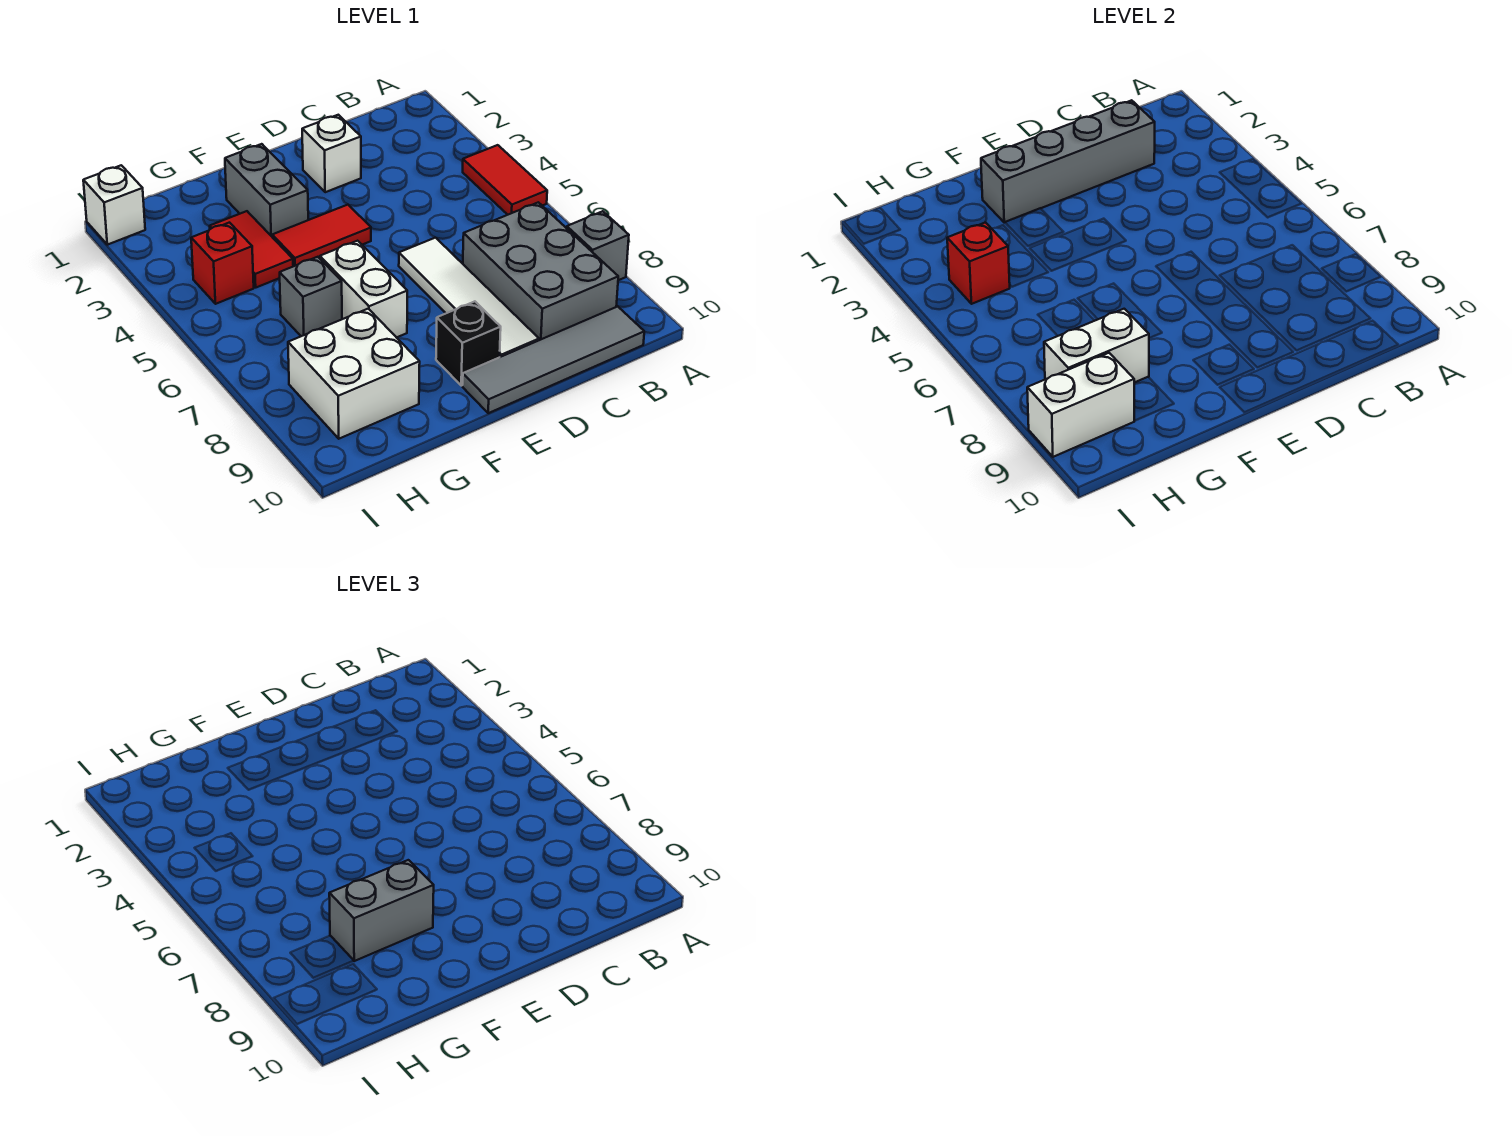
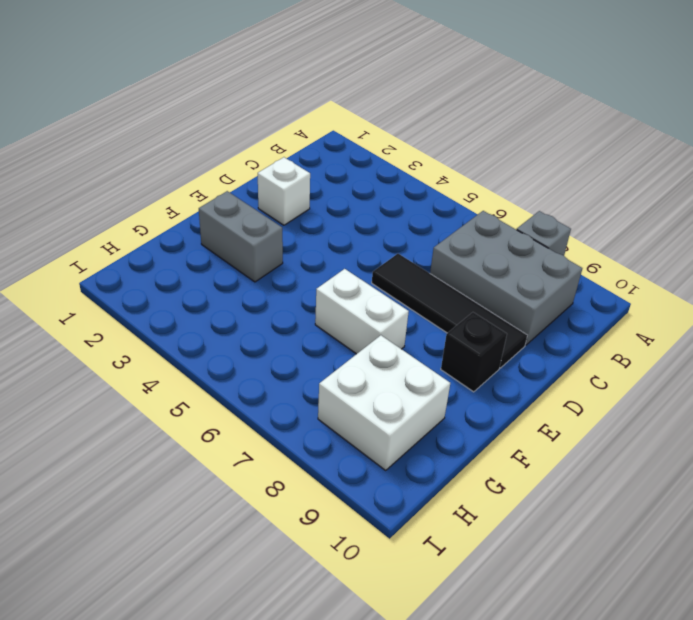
black 1x4 tile [372,254,527,368] -> white 1x4 tile [399,238,539,357]
none -> red 1x2 tile [463,145,547,215]
none -> grey 1x4 tile [463,306,644,413]
none -> red 1x2 tile [272,205,371,266]

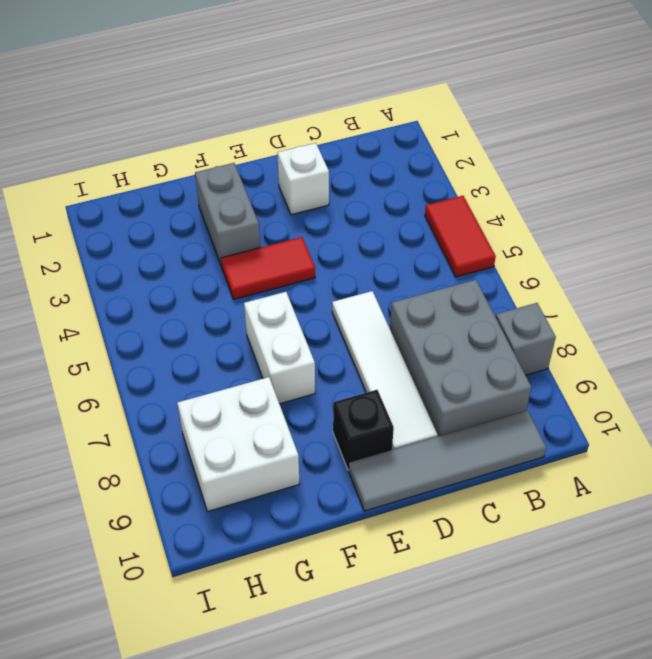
none -> red 1x2 tile [210,211,293,287]
none -> grey 1x1 brick [280,257,342,336]
none -> red 1x1 brick [191,223,254,304]

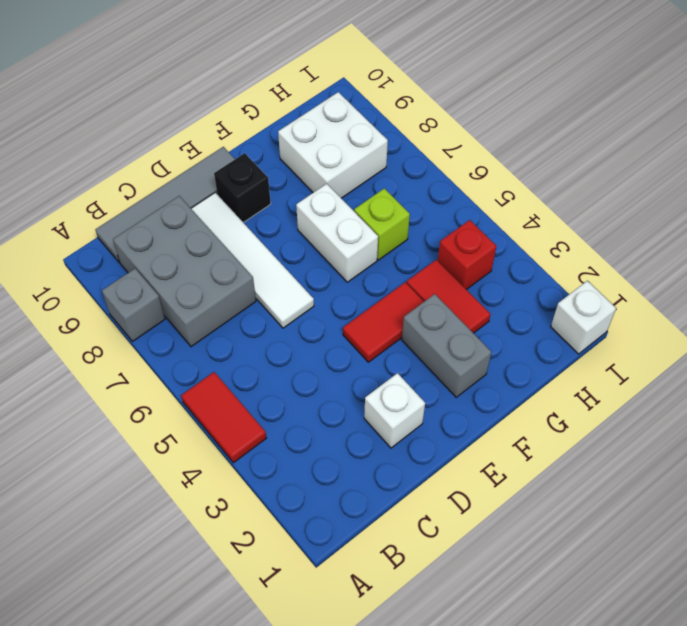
lime 1x1 brick [354,188,410,260] -> grey 1x1 brick [280,257,342,336]
none -> grey 1x4 brick [981,100,1155,223]
none -> white 1x2 brick [1044,309,1149,383]
none -> red 1x1 brick [947,222,1010,304]

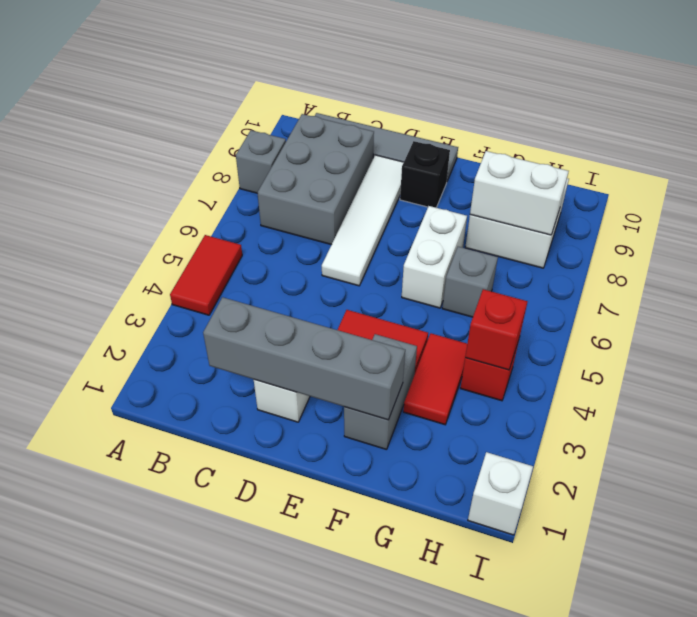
none -> white 1x2 brick [1027,353,1134,457]
none -> grey 1x2 brick [329,860,434,961]

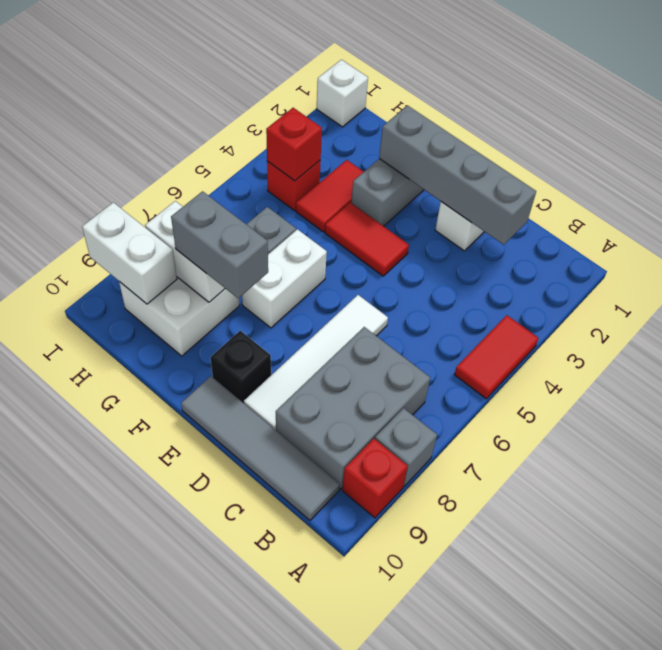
red 1x1 brick [342,439,408,518] -> none

